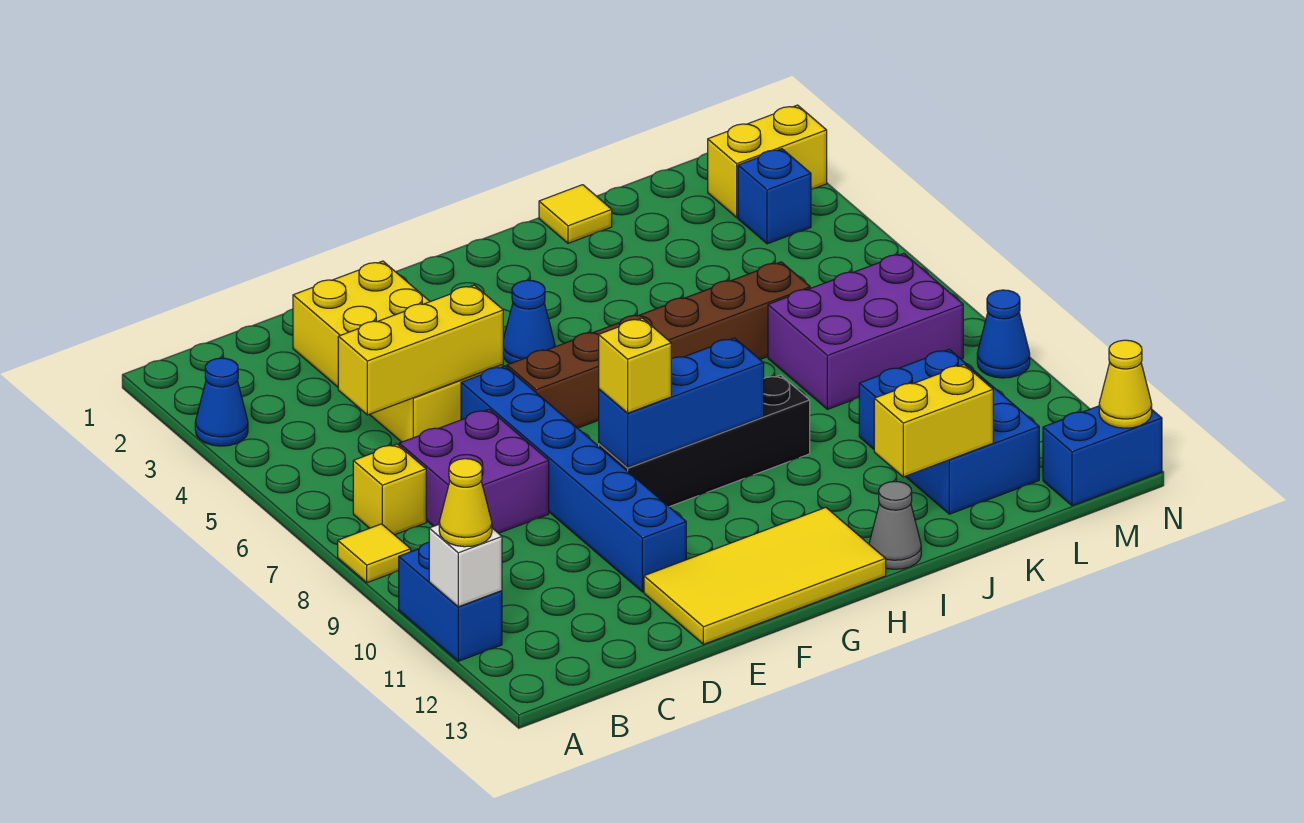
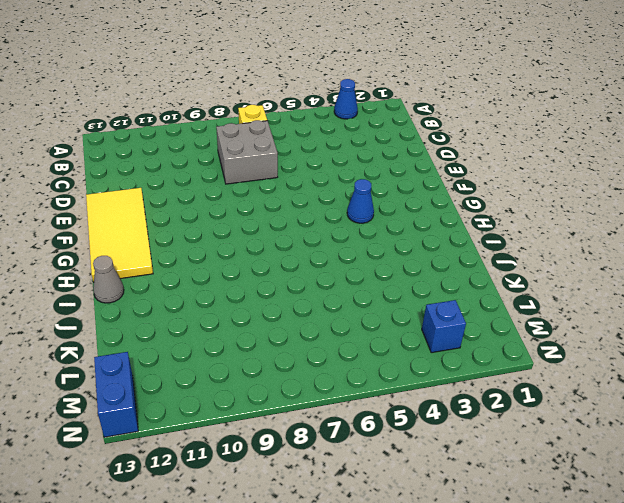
grey 2x2 brick [216,120,278,184] -> purple 2x2 brick [399,409,549,533]
none -> yellow 1x1 tile [338,524,411,583]
none -> blue 1x2 brick [399,542,502,661]
none -> yellow 2x4 brick [293,261,503,442]

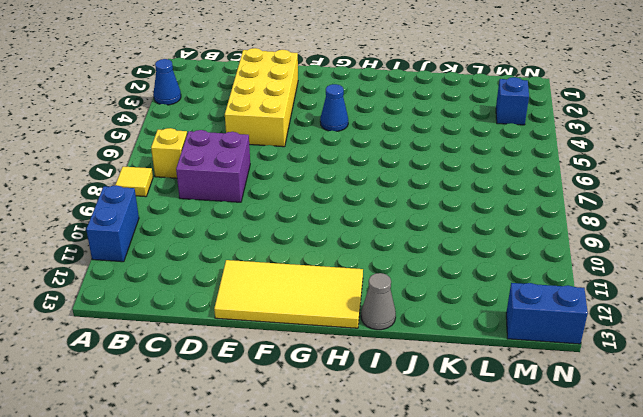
none -> blue 1x6 brick [461,366,686,592]
none -> brown 1x6 brick [507,262,810,428]
none -> black 1x4 brick [599,375,810,507]

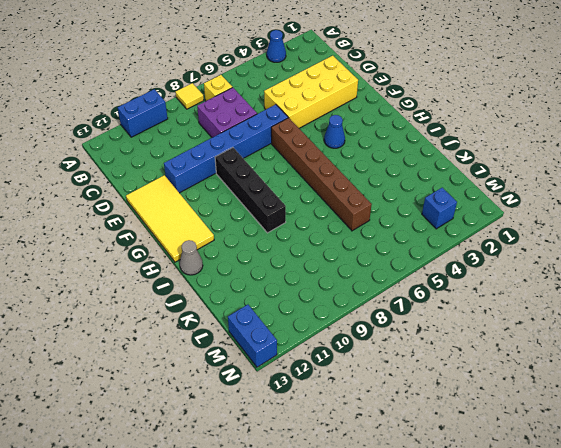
none -> yellow 1x1 tile [539,185,612,243]
none -> purple 2x3 brick [768,253,963,409]
none -> blue 2x3 brick [859,349,1039,514]

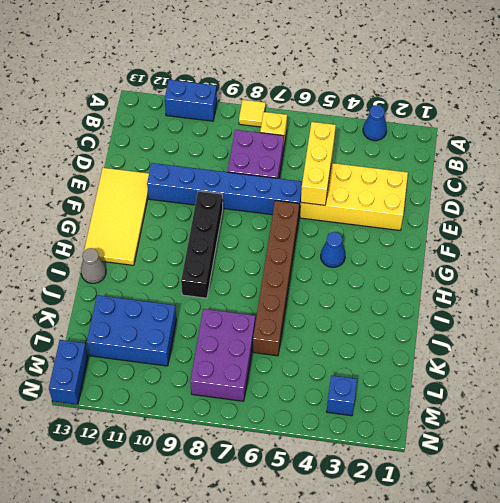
none -> yellow 1x1 tile [539,185,612,243]
none -> yellow 1x2 brick [708,105,827,217]
none -> blue 1x1 cone [977,290,1030,378]

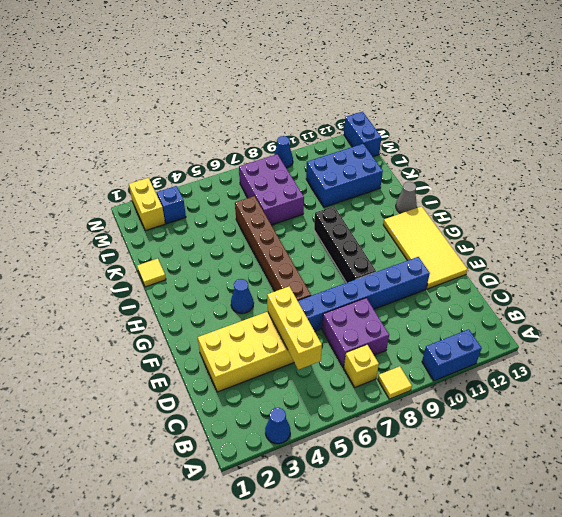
none -> white 1x1 brick [429,525,502,607]
none -> blue 1x3 brick [599,338,764,468]
none -> yellow 1x2 brick [874,365,993,477]

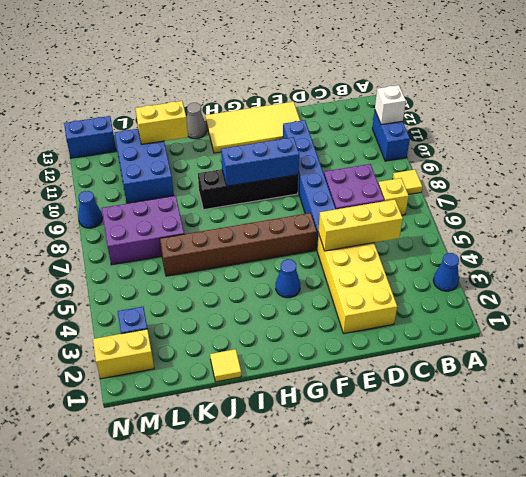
none -> yellow 1x1 cone [1099,340,1152,428]
none -> yellow 1x1 cone [439,459,492,547]
none -> yellow 1x1 brick [599,318,671,413]

